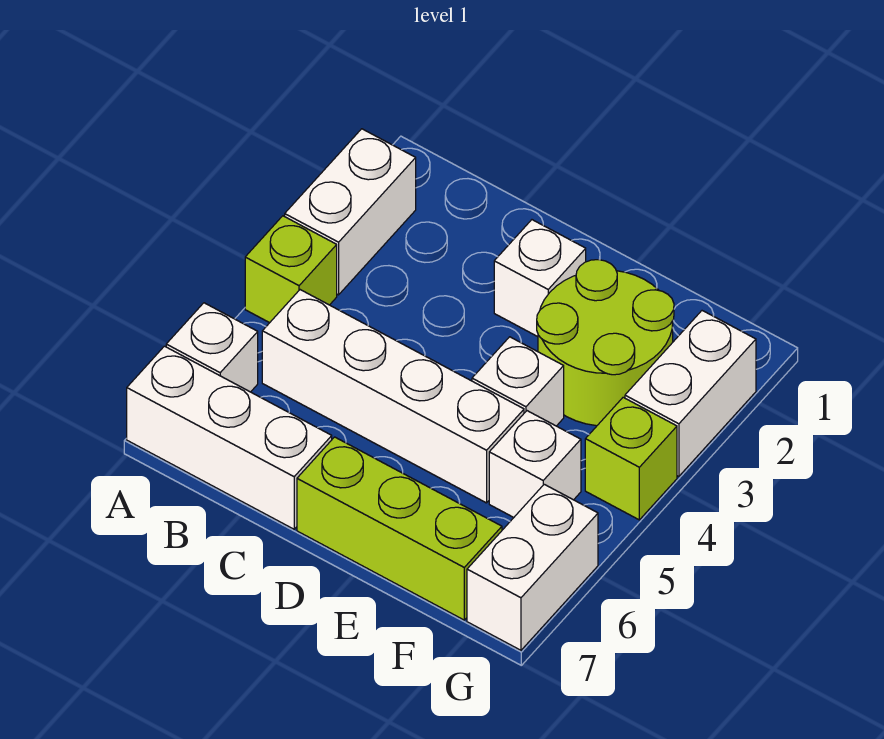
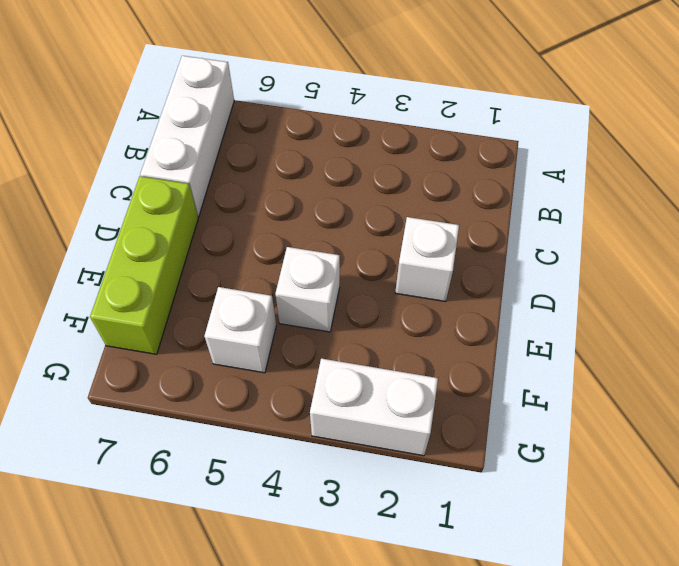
none -> white 1x2 brick [285,129,416,295]
none -> lime 1x1 brick [245,216,337,323]
none -> white 1x1 brick [166,303,258,392]

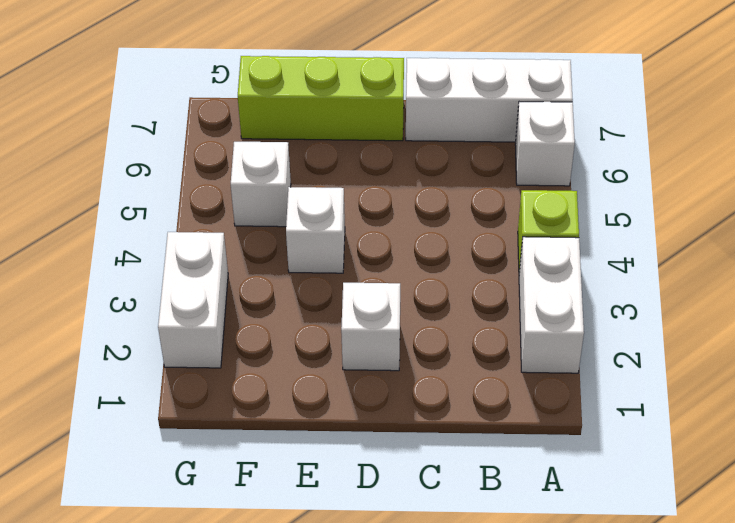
none -> white 1x4 brick [262,290,524,503]
none -> lime 2x2 round brick [537,260,674,426]
none -> lime 1x1 brick [585,397,677,520]

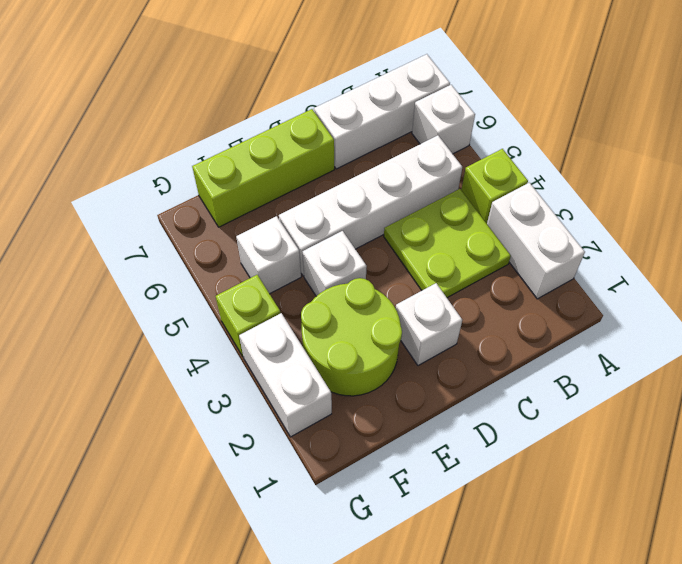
lime 2x2 plate [384,189,511,298] -> none
none -> white 1x2 brick [467,484,598,650]

